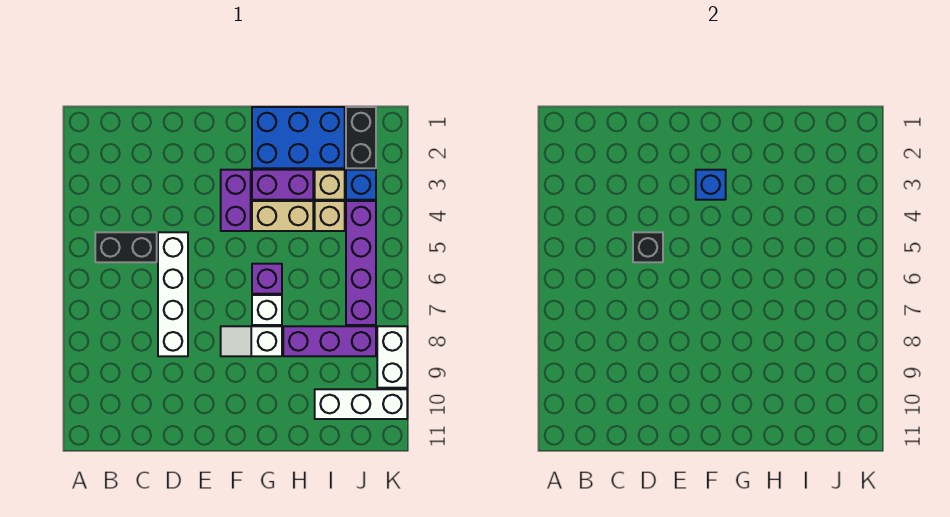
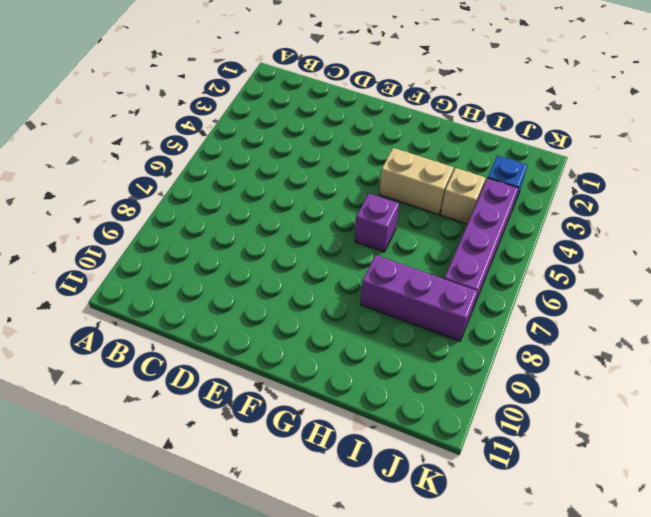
none -> black 1x2 brick [95,232,157,262]
none -> white 1x4 brick [158,232,188,356]
none -> purple 1x2 brick [221,170,251,231]

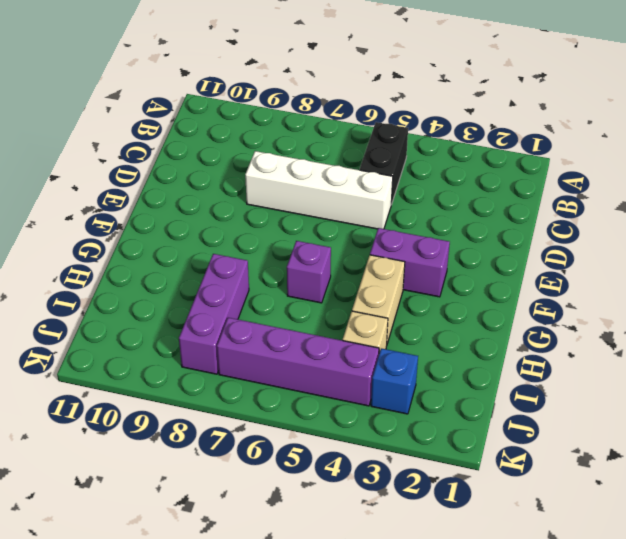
none -> white 1x2 slope [221,326,282,356]
none -> blue 2x3 brick [252,107,345,168]
none -> purple 1x2 brick [252,170,313,200]

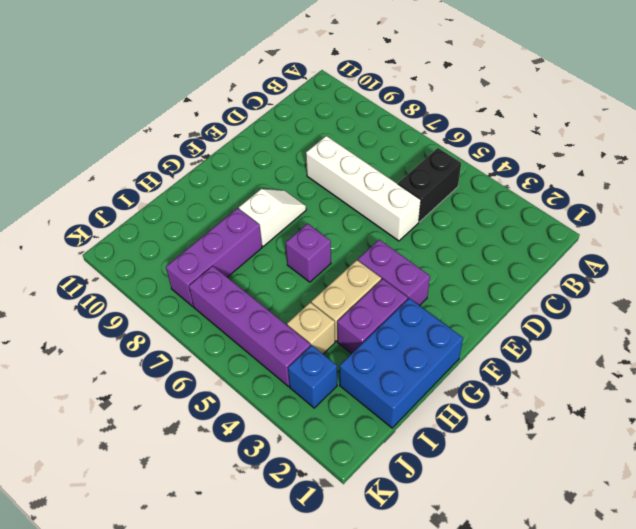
none -> white 1x1 brick [252,295,282,325]
none -> tan 1x1 brick [315,170,345,200]
none -> white 1x3 brick [315,389,407,419]

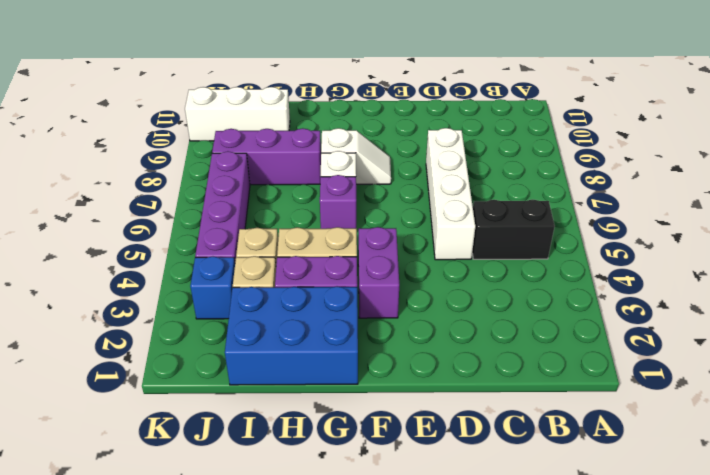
none -> black 1x2 brick [346,107,376,168]
none -> white 1x2 brick [377,326,407,388]
none -> black 1x1 brick [633,232,663,262]

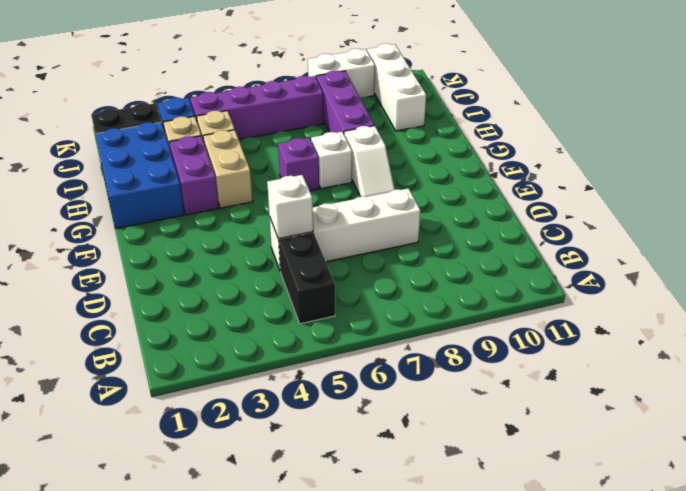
white 1x1 brick [267,175,313,239] -> black 1x1 brick [633,232,663,262]
none -> purple 1x2 brick [221,170,251,231]
none -> blue 1x1 brick [696,170,726,200]

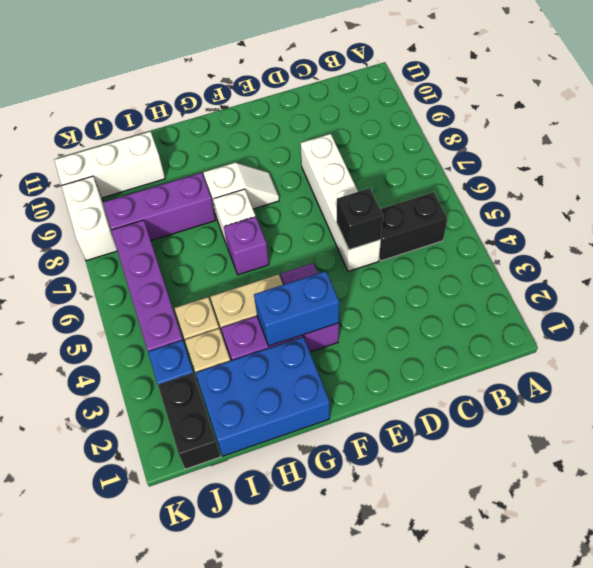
blue 1x2 brick [254,271,339,346] -> blue 1x1 brick [696,170,726,200]

